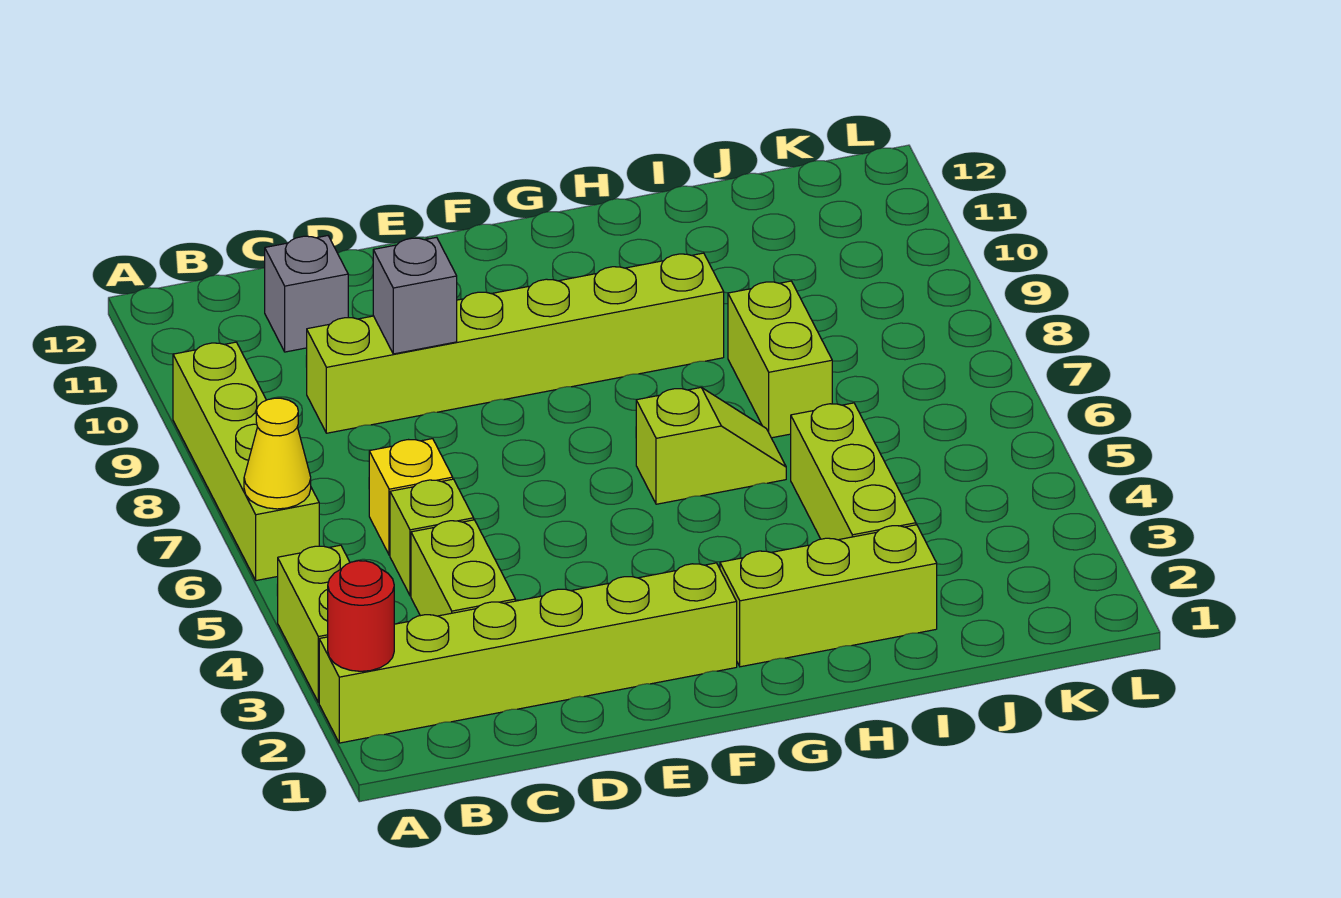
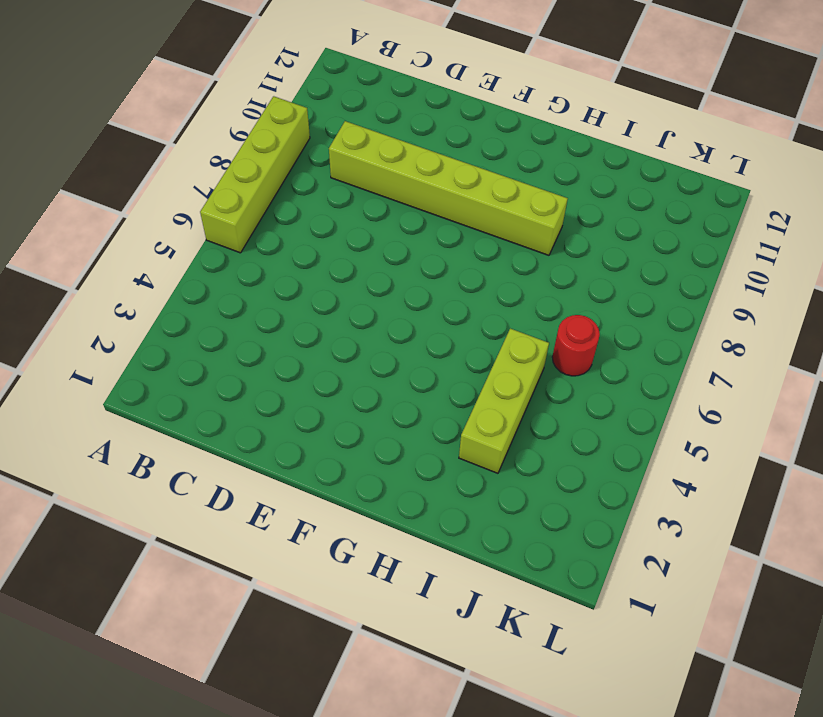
red 1x1 round brick [552,315,600,376] -> red 1x1 round brick moved to [328,561,394,671]
none -> lime 1x6 brick [319,563,737,743]
none -> lime 1x2 brick [277,545,350,702]
none -> lime 1x2 brick [411,520,515,616]

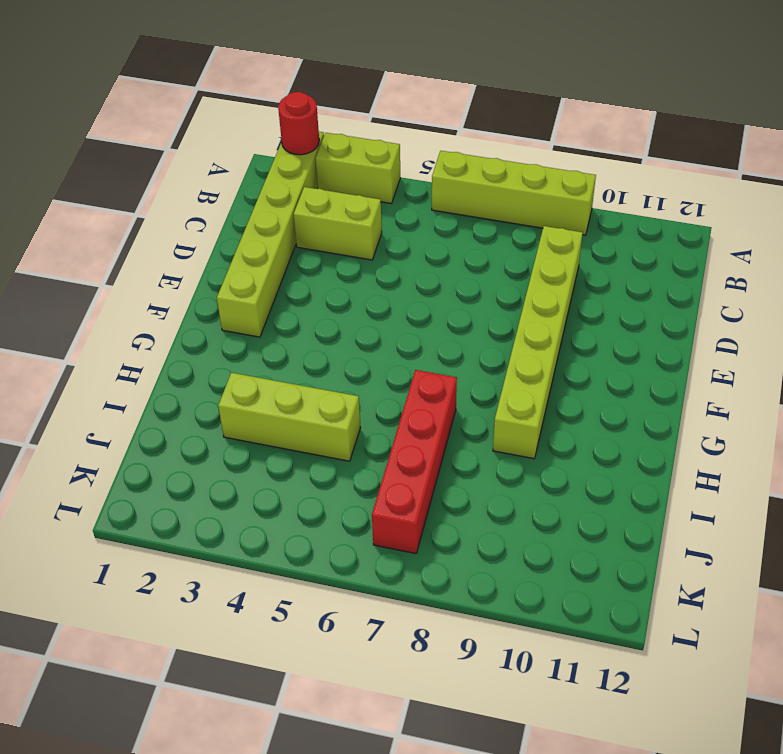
red 1x4 brick [372,370,457,554] -> lime 1x2 brick [728,281,832,438]
none -> lime 1x1 brick [390,479,474,596]
none -> yellow 1x1 brick [369,439,453,555]
none -> grey 1x1 brick [265,236,348,352]

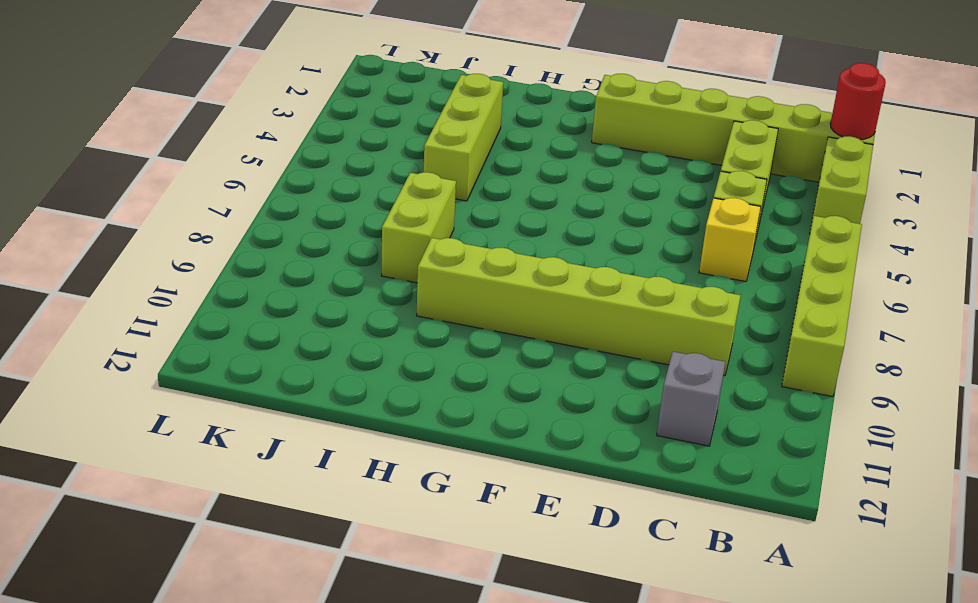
none -> lime 1x3 brick [720,525,937,667]
none -> lime 1x2 slope [636,388,786,504]
none -> yellow 1x1 cone [244,398,311,509]

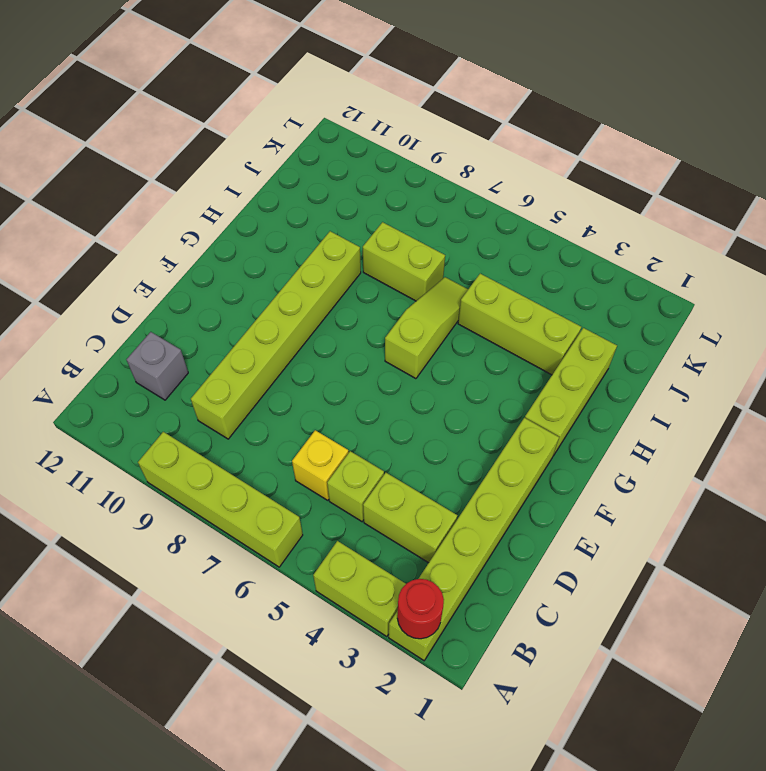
lime 1x3 slope [385,277,468,379] -> lime 1x2 slope [636,388,786,504]
none -> yellow 1x1 cone [244,398,311,509]
none -> grey 1x1 brick [373,237,457,354]

